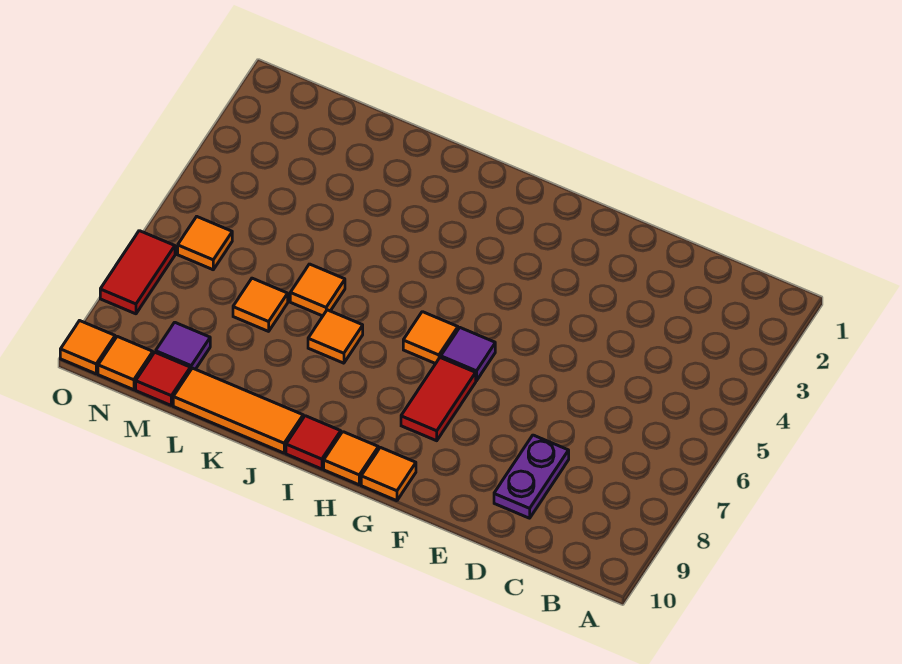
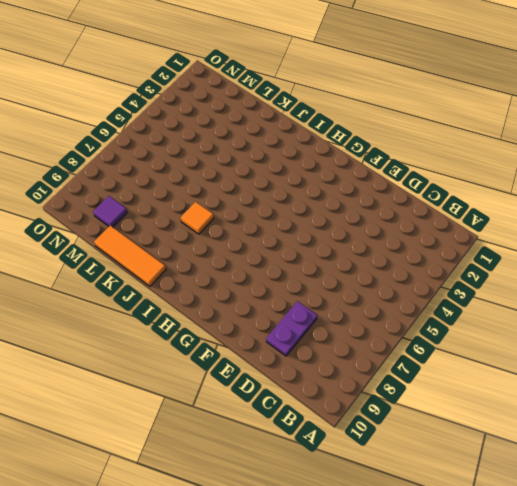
none -> purple 1x1 tile [441,328,495,381]
none -> red 1x2 tile [401,357,476,441]
none -> orange 1x1 tile [361,447,416,501]

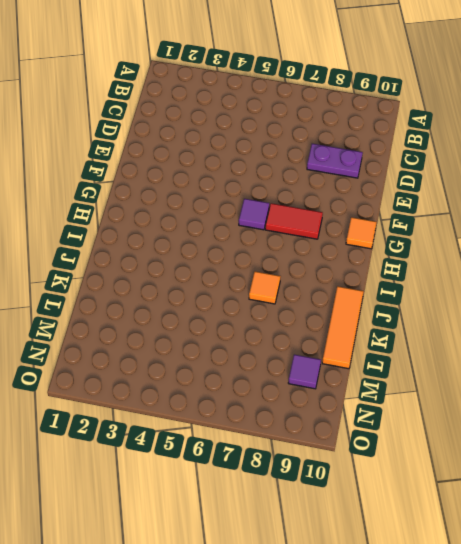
none -> orange 1x1 tile [403,312,458,364]
none -> orange 1x1 tile [324,432,378,485]
none -> red 1x1 tile [286,416,341,469]

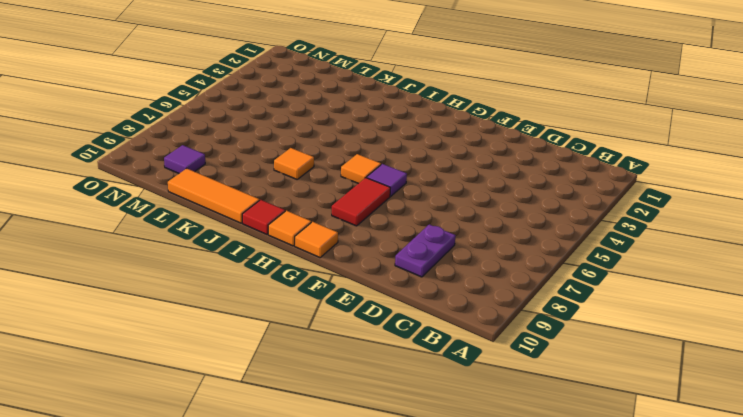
none -> orange 1x1 tile [290,264,345,316]
none -> orange 1x1 tile [233,278,288,331]
none -> red 1x1 tile [136,352,190,405]

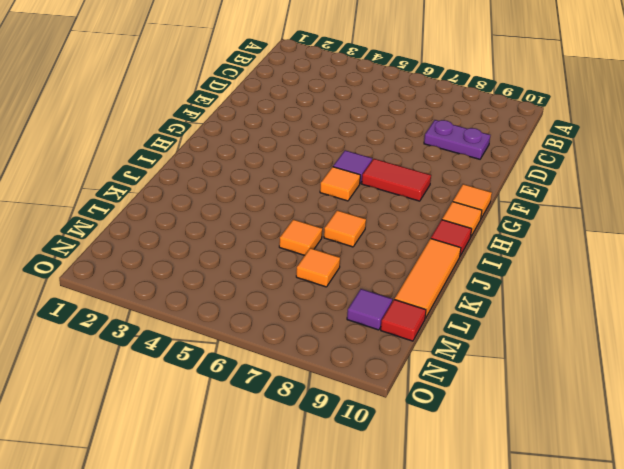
none -> orange 1x1 tile [178,217,232,270]
none -> orange 1x1 tile [98,336,153,390]
none -> red 1x2 tile [100,231,175,314]

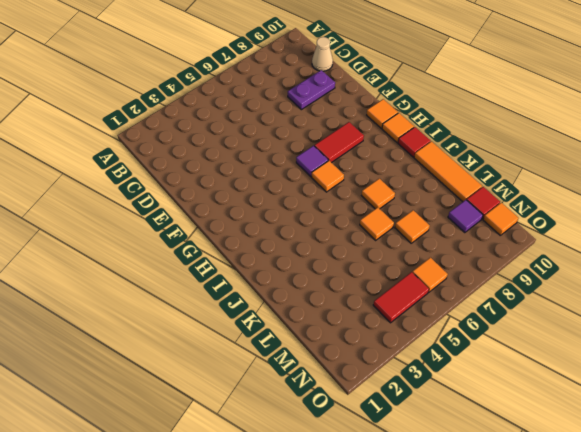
tan 1x1 cone [312,37,333,71] -> none
red 1x2 tile [373,272,429,323] -> red 1x2 tile moved to [100,231,175,314]
none -> orange 1x1 tile [60,321,115,374]

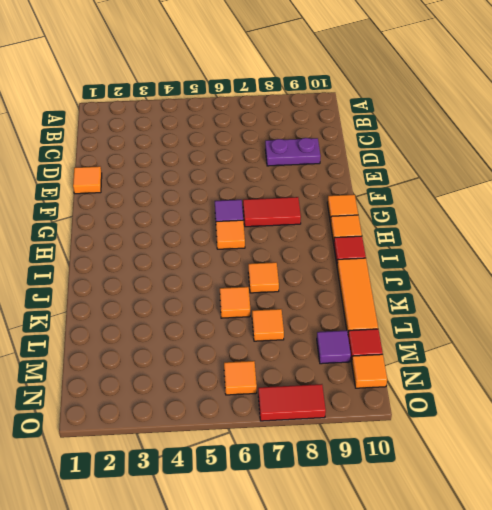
orange 1x1 tile [73,166,102,194] -> orange 1x1 tile moved to [60,321,115,374]

